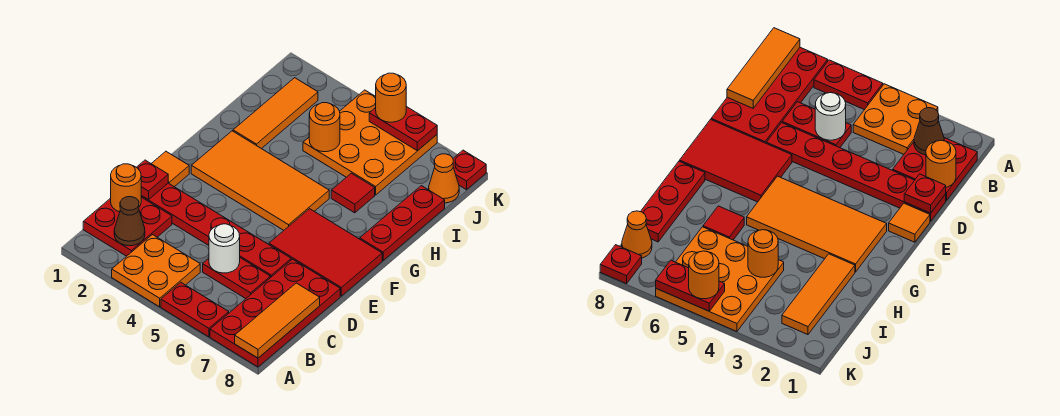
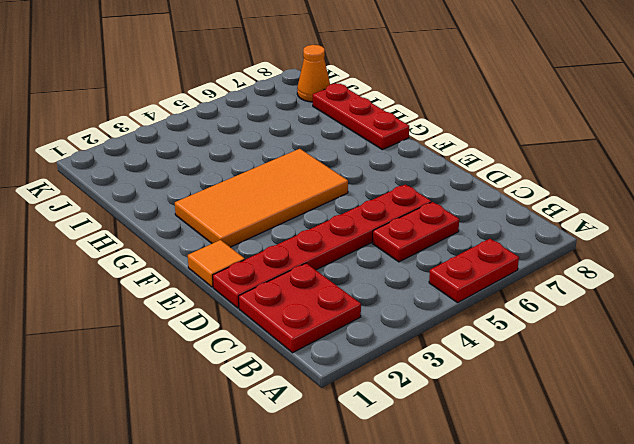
none -> orange 2x2 plate [112,235,200,307]
none -> red 2x4 plate [210,259,340,367]
none -> red 2x3 tile [269,209,382,296]

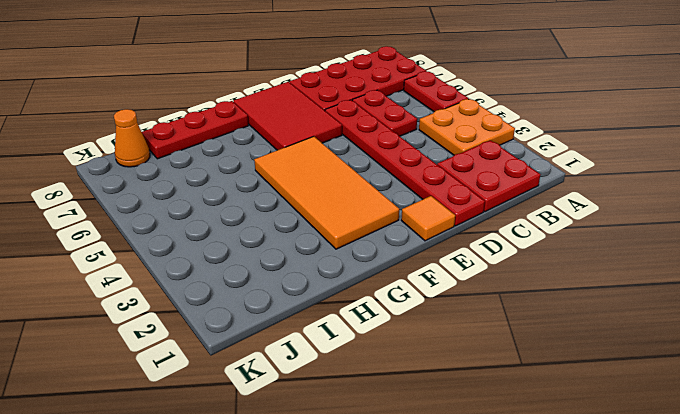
none -> orange 1x3 tile [233,78,318,149]
none -> red 1x1 tile [331,173,375,213]
none -> orange 3x3 plate [303,90,437,195]

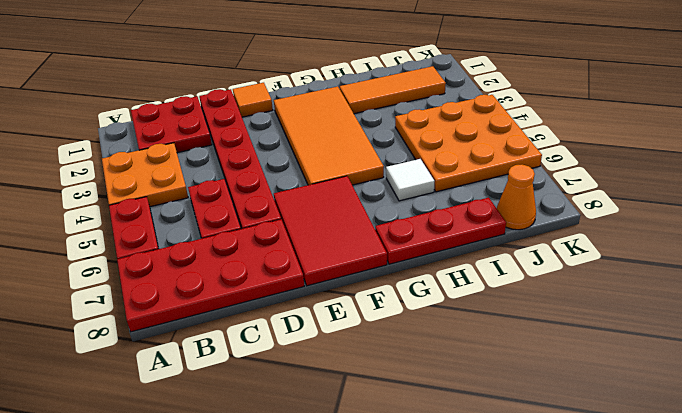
white 1x1 tile [386,159,435,201] -> red 1x1 tile [331,173,375,213]
none -> red 1x1 plate [453,150,486,190]
none -> orange 1x3 tile [235,283,320,358]
none -> brown 1x1 cone [114,197,145,246]

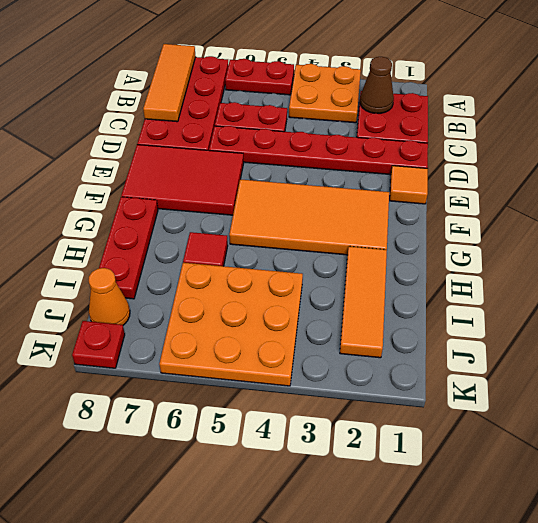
none -> orange 1x1 round brick [111,164,141,212]
none -> white 1x1 round brick [209,224,240,273]
none -> red 1x1 plate [137,160,168,200]

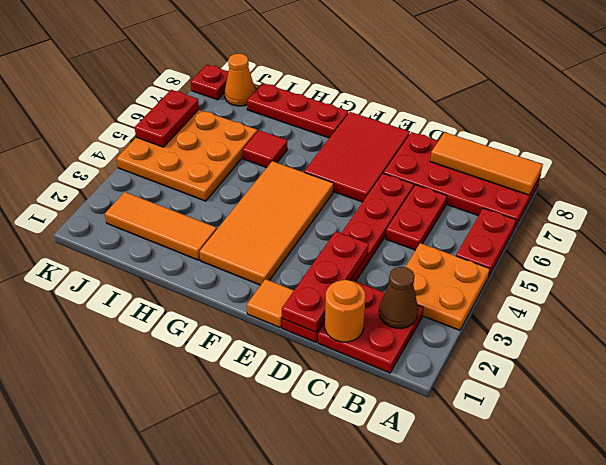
red 1x3 plate [282,232,369,332] -> red 1x1 plate [137,160,168,200]
none -> white 1x1 round brick [209,224,240,273]
none -> orange 1x1 round brick [309,103,340,152]
none -> orange 1x1 round brick [376,73,406,122]

